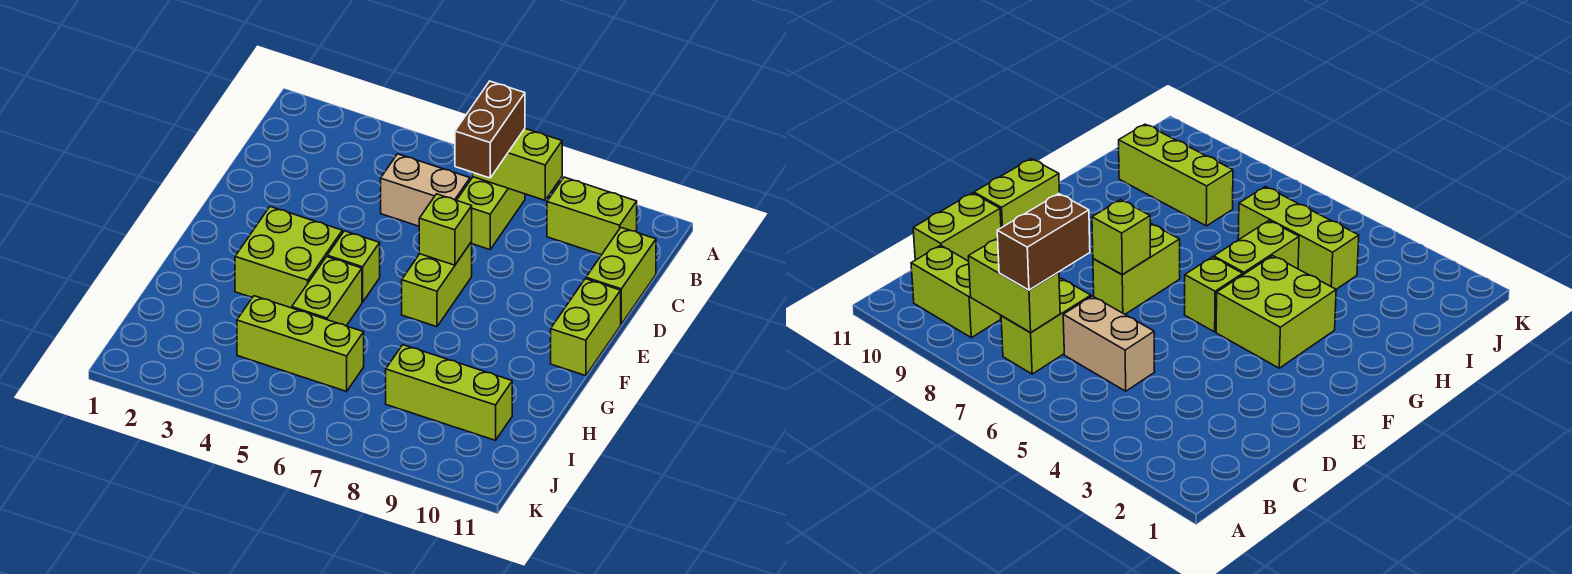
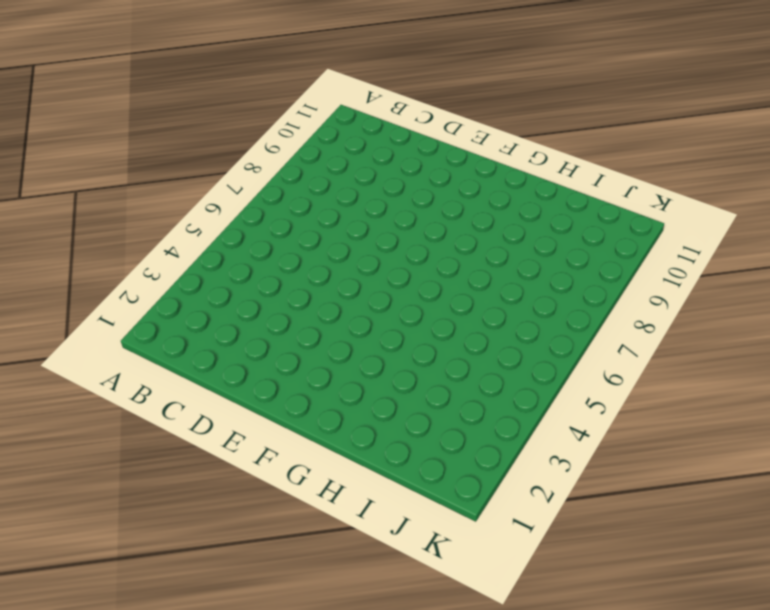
none -> lime 1x2 brick [457,177,525,250]
none -> lime 1x2 brick [547,177,637,255]
none -> tan 1x2 brick [381,154,470,226]

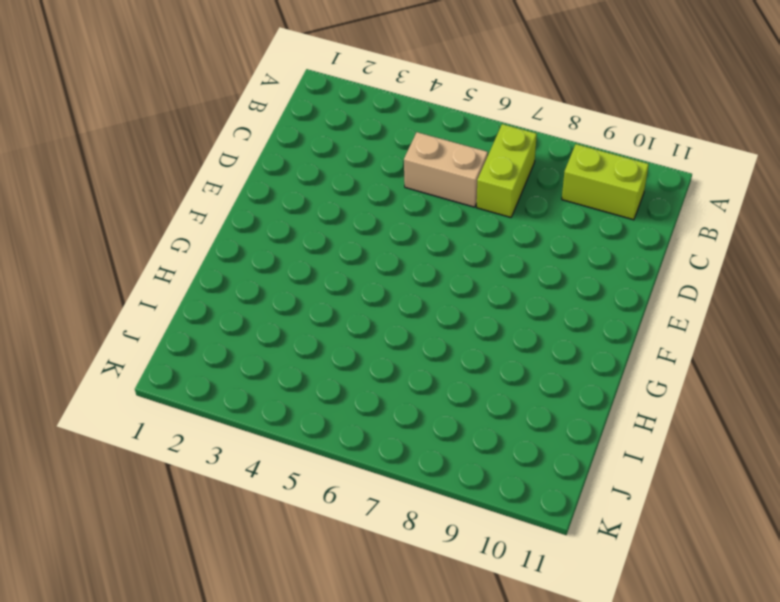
none -> lime 1x2 brick [586,228,656,324]
none -> lime 1x2 brick [402,242,472,327]
none -> lime 1x2 brick [551,279,621,376]

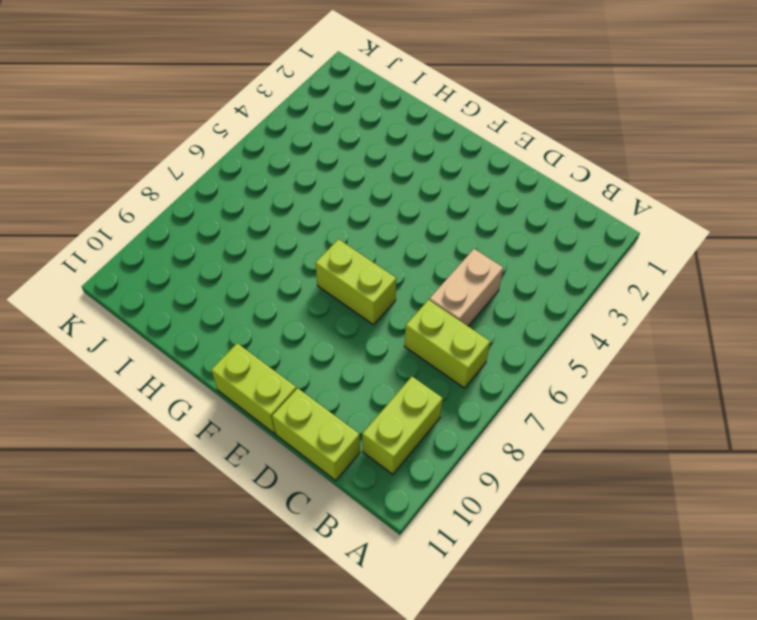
none -> lime 2x2 brick [235,207,342,308]
none -> lime 1x1 brick [327,231,380,302]
none -> lime 1x2 brick [292,257,362,326]

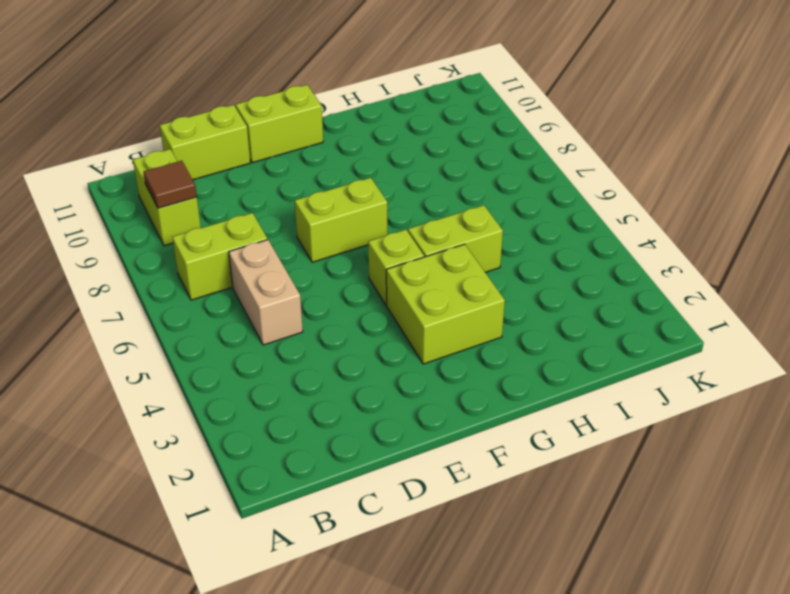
brown 1x1 tile [144,161,197,208] -> none
none -> lime 1x3 brick [237,296,364,391]
none -> lime 1x3 brick [386,345,512,440]
none -> lime 1x2 brick [473,129,562,200]

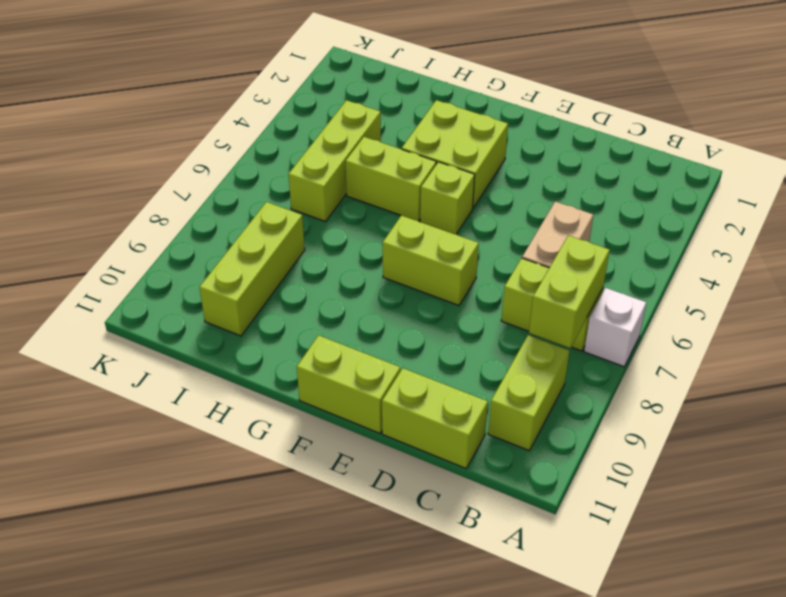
white 1x1 brick [584,288,646,367] -> none
none -> lime 1x1 brick [419,194,472,265]
none -> brown 1x2 brick [455,81,525,178]

